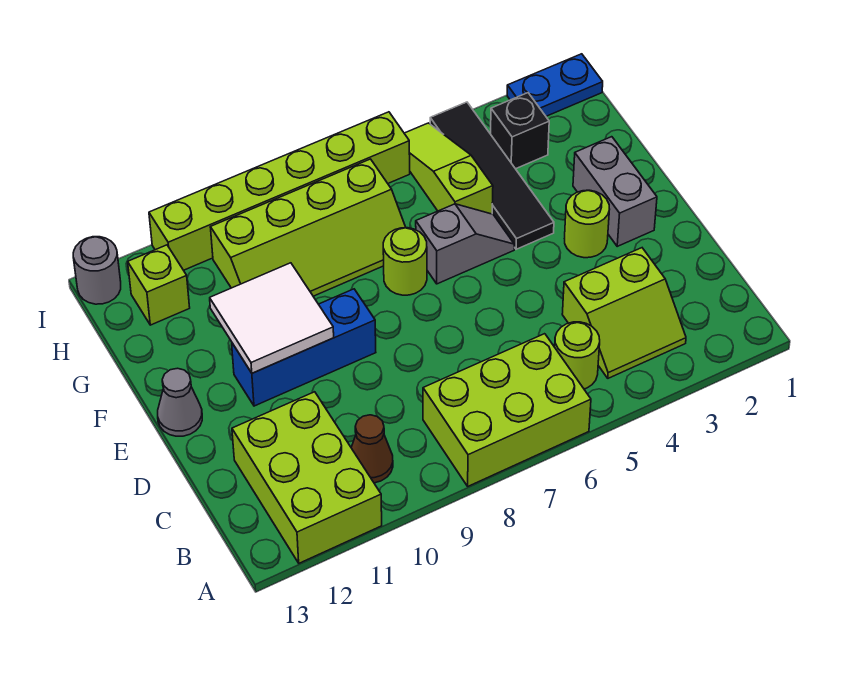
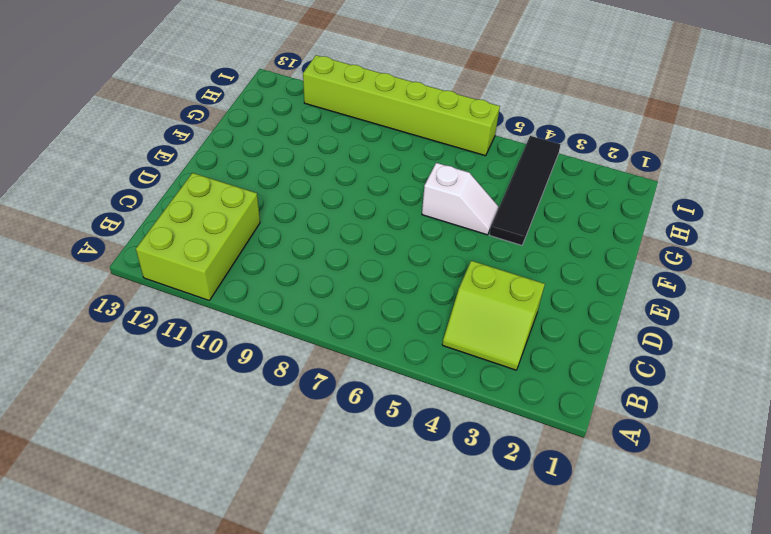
white 1x2 slope [422,163,499,235] -> grey 1x2 slope [416,204,514,284]
none -> lime 2x3 brick [423,334,591,486]
none -> lime 1x1 round brick [555,322,600,389]
none -> brown 1x1 cone [351,415,393,483]

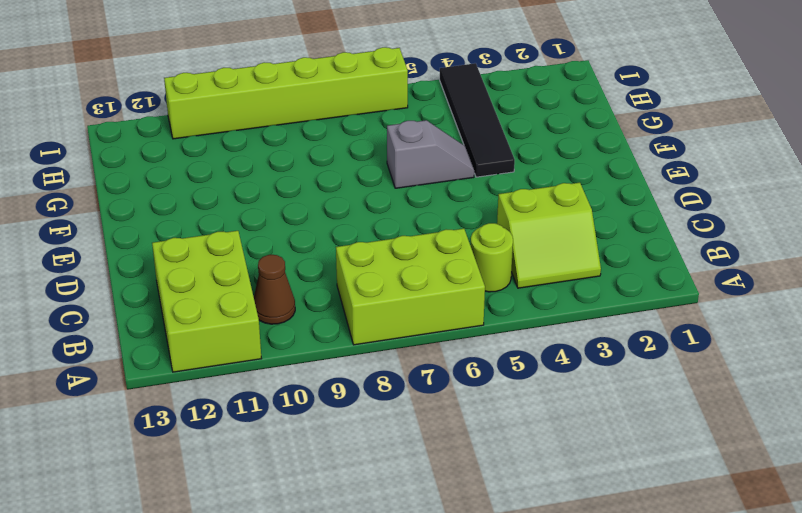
none -> grey 1x2 brick [573,137,657,246]
none -> lime 1x1 round brick [565,190,610,258]
none -> blue 1x3 brick [232,289,376,406]

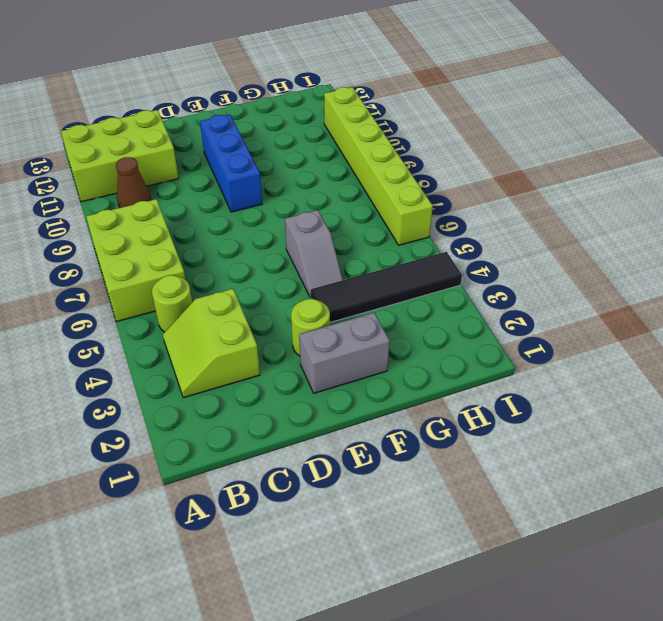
none -> grey 1x1 cone [158,368,202,436]
none -> lime 1x1 round brick [383,228,427,295]
none -> lime 1x3 slope [404,123,493,214]

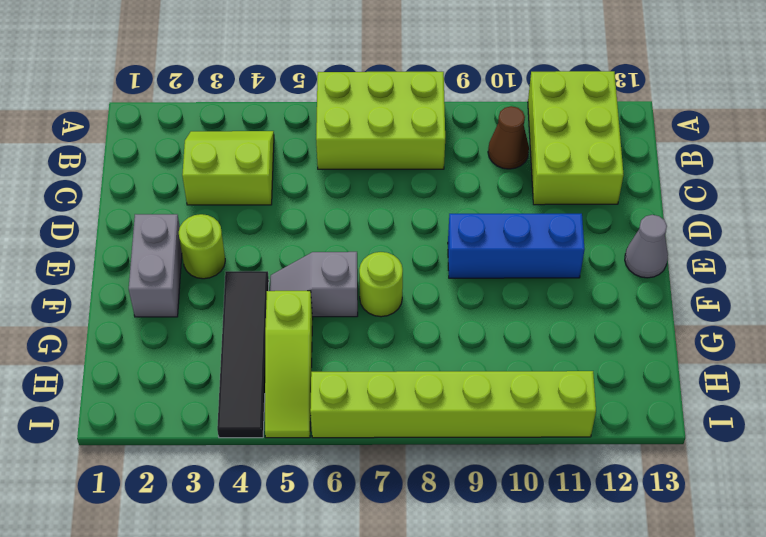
none -> lime 1x1 round brick [555,322,600,389]
none -> lime 2x4 slope [210,159,406,296]
none -> black 1x1 brick [491,93,549,169]

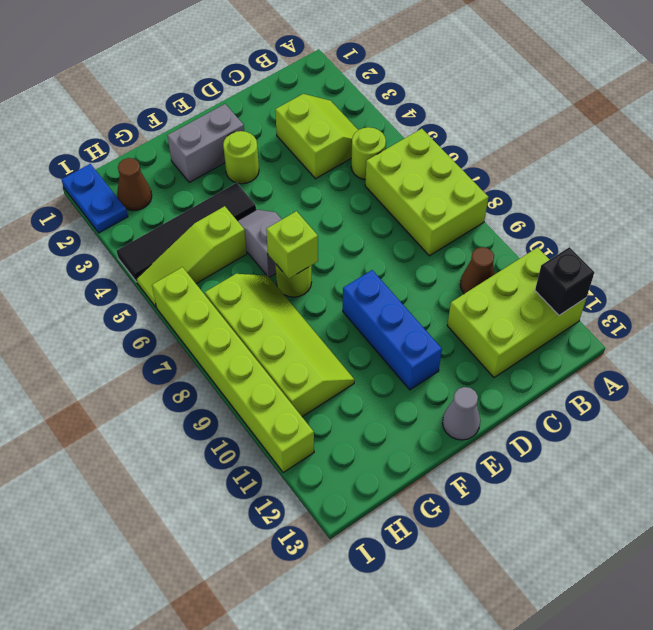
black 1x1 brick [535,247,594,315] -> black 1x1 brick moved to [491,93,549,169]
lime 1x1 brick [266,211,318,278] -> lime 1x1 brick moved to [128,245,190,325]
brown 1x1 cone [117,158,152,211] -> none
none -> grey 1x1 round brick [73,237,121,304]
none -> white 2x2 tile [210,263,334,373]

